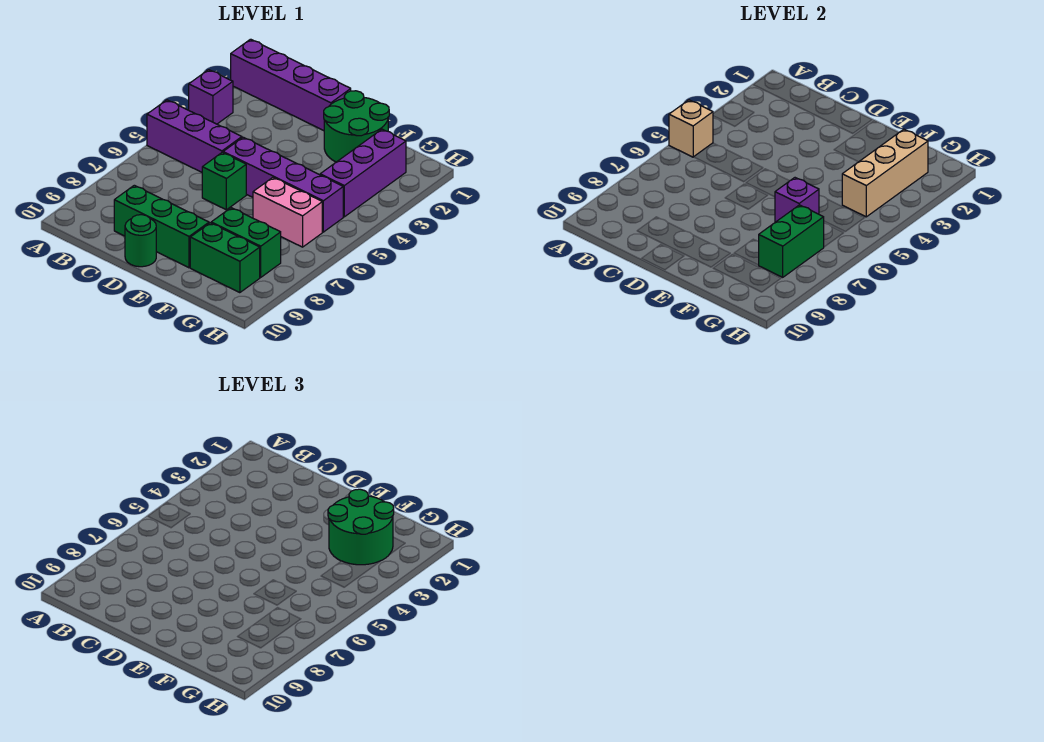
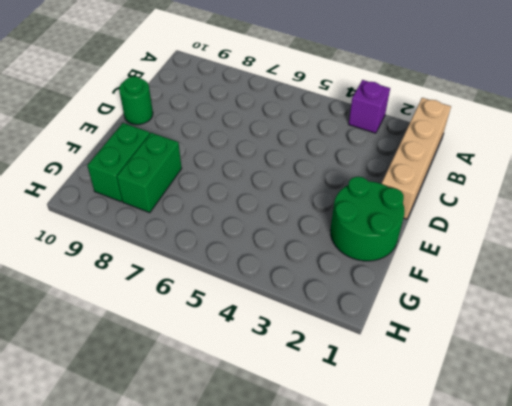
tan 1x4 brick [382,98,451,219] -> purple 1x4 brick [231,39,351,131]
none -> purple 1x3 brick [147,100,242,172]
none -> green 1x3 brick [114,185,209,268]
none -> purple 1x4 brick [223,137,343,232]

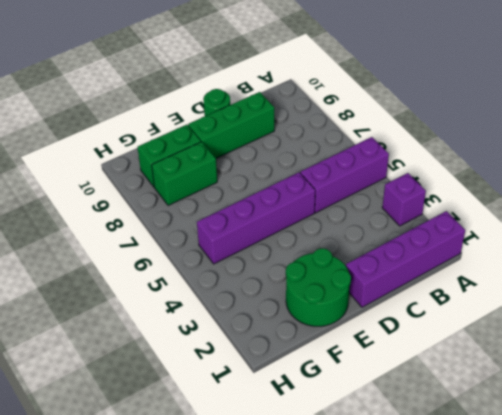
none -> green 1x1 brick [202,152,246,210]
none -> pink 1x2 brick [253,178,322,247]
none -> purple 1x3 brick [320,129,406,217]

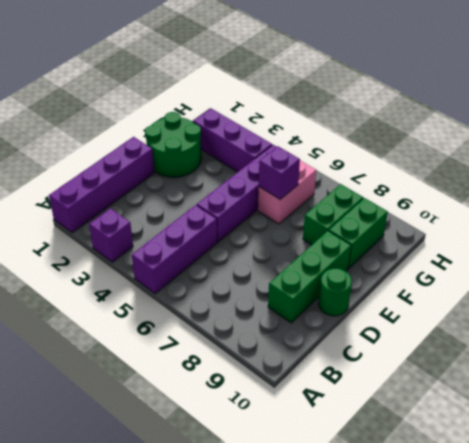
none -> green 1x1 brick [202,152,246,210]
none -> tan 1x1 brick [669,100,713,157]
none -> tan 1x3 brick [842,129,928,217]

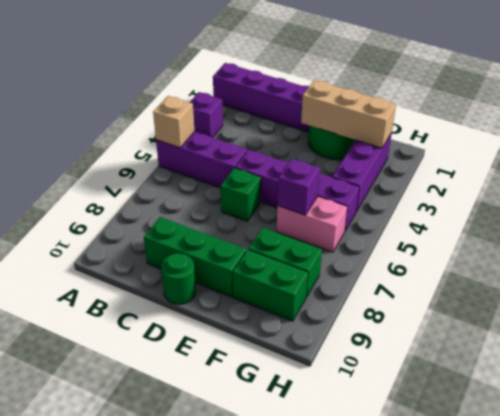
tan 1x3 brick [301,80,396,148] -> tan 1x3 brick turned to [842,129,928,217]
none -> green 1x2 brick [759,205,824,277]
none -> green 2x2 round brick [328,489,394,565]

